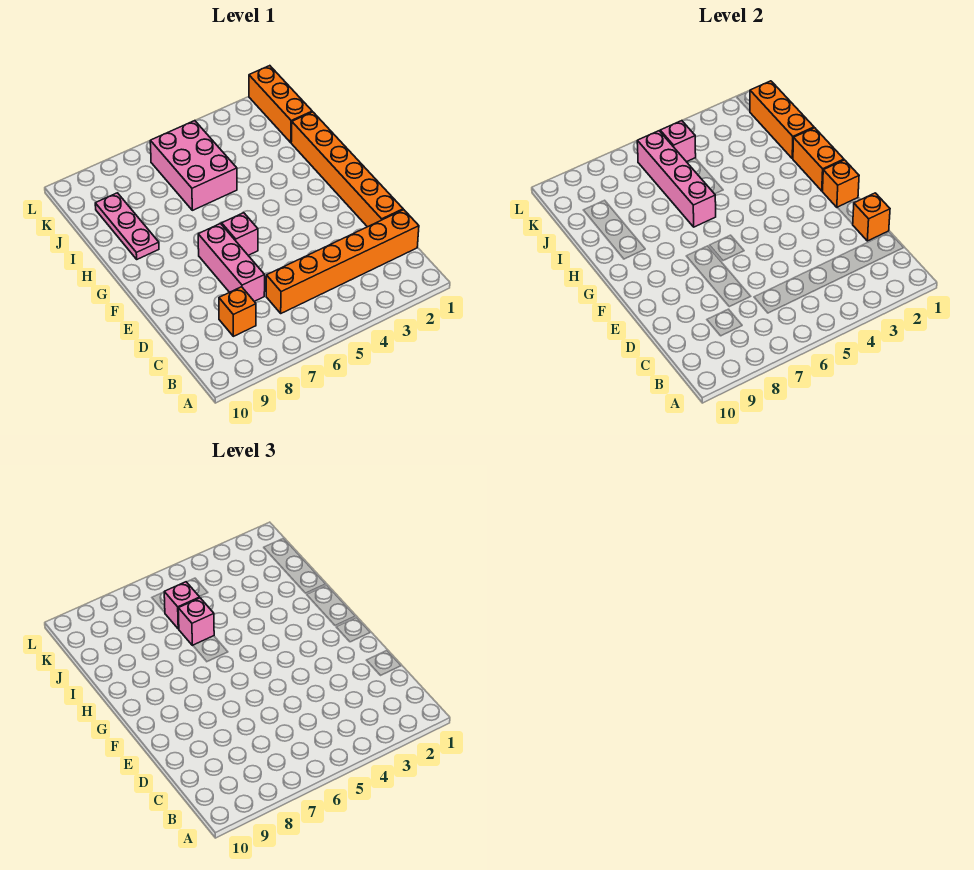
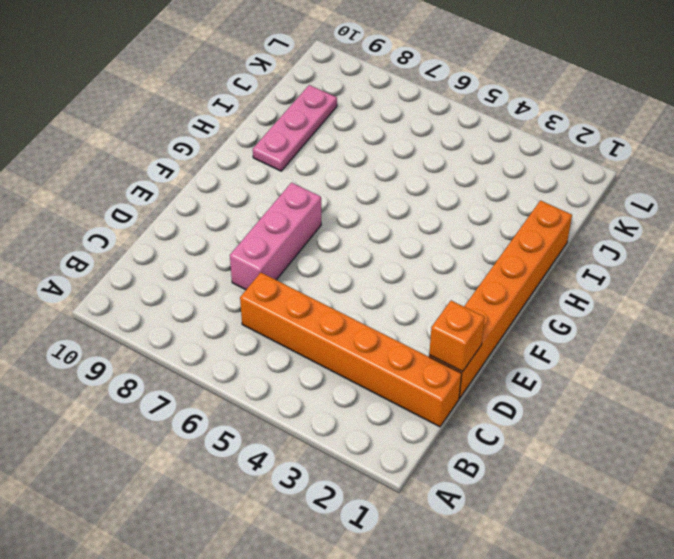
none -> orange 1x1 brick [219,287,256,336]
none -> pink 1x1 brick [222,213,258,255]
none -> pink 2x3 brick [150,121,237,210]

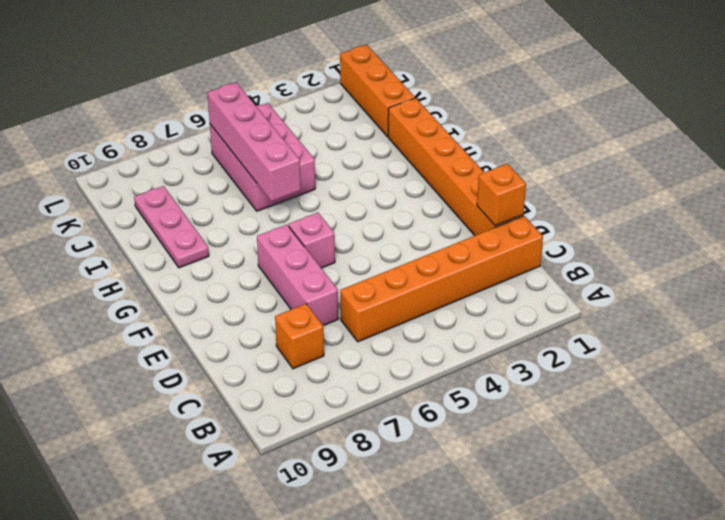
none -> orange 1x1 brick [823,160,859,207]
none -> orange 1x2 brick [793,128,844,191]
none -> orange 1x3 brick [750,81,814,159]

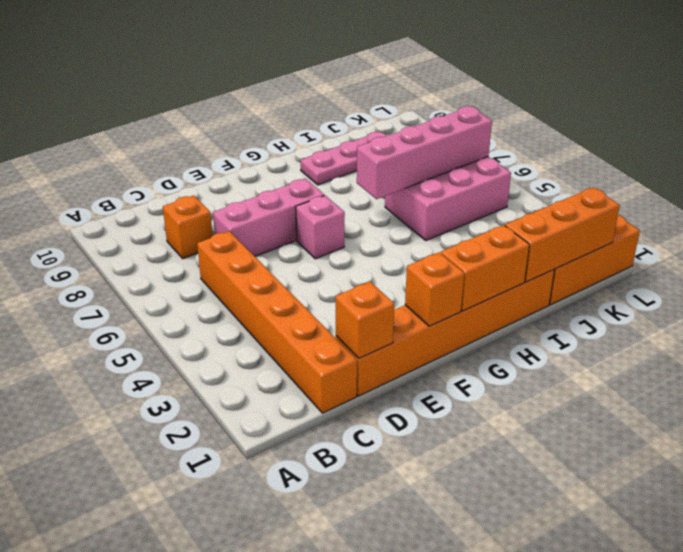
none -> pink 1x1 brick [660,121,696,162]
none -> pink 1x1 brick [178,598,214,645]
none -> pink 1x1 brick [164,582,200,629]

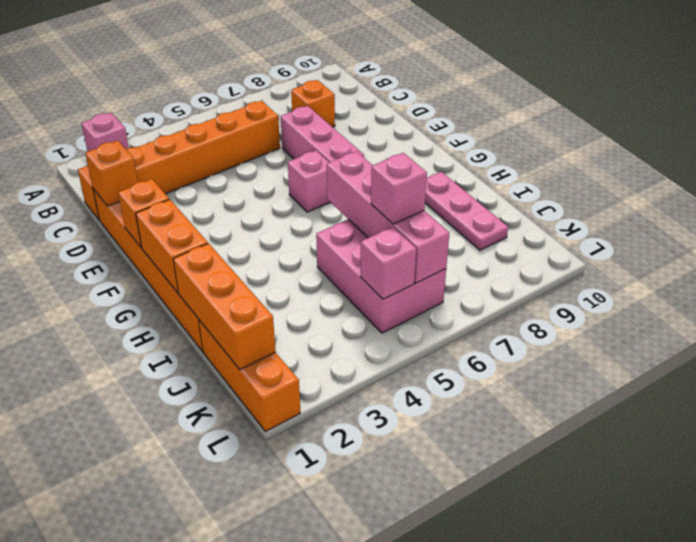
pink 1x1 brick [82,112,129,152] -> pink 1x1 brick moved to [178,598,214,645]

